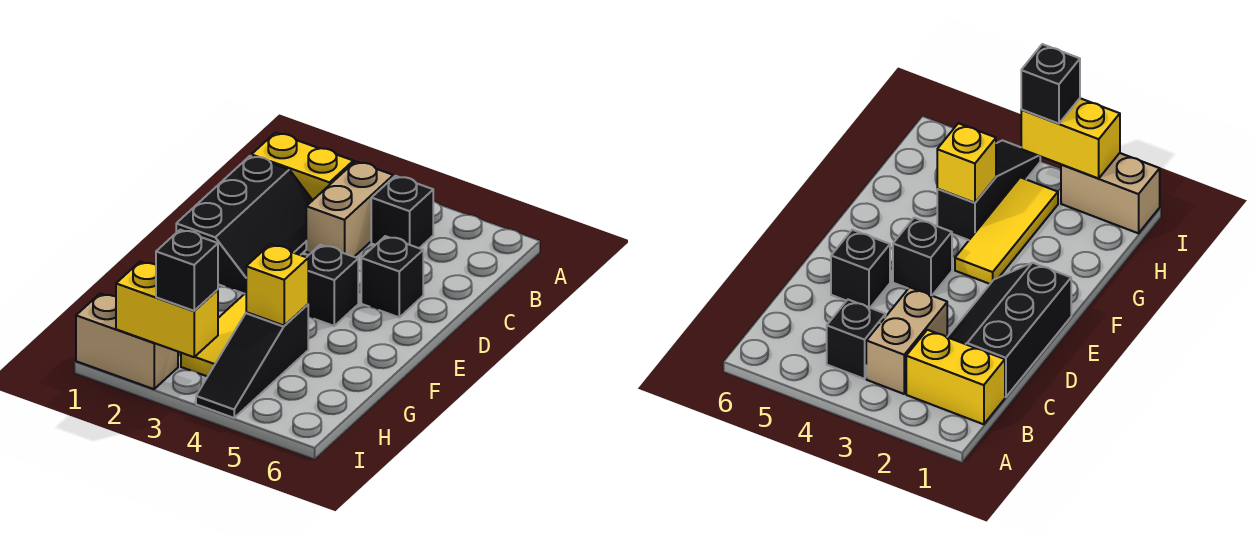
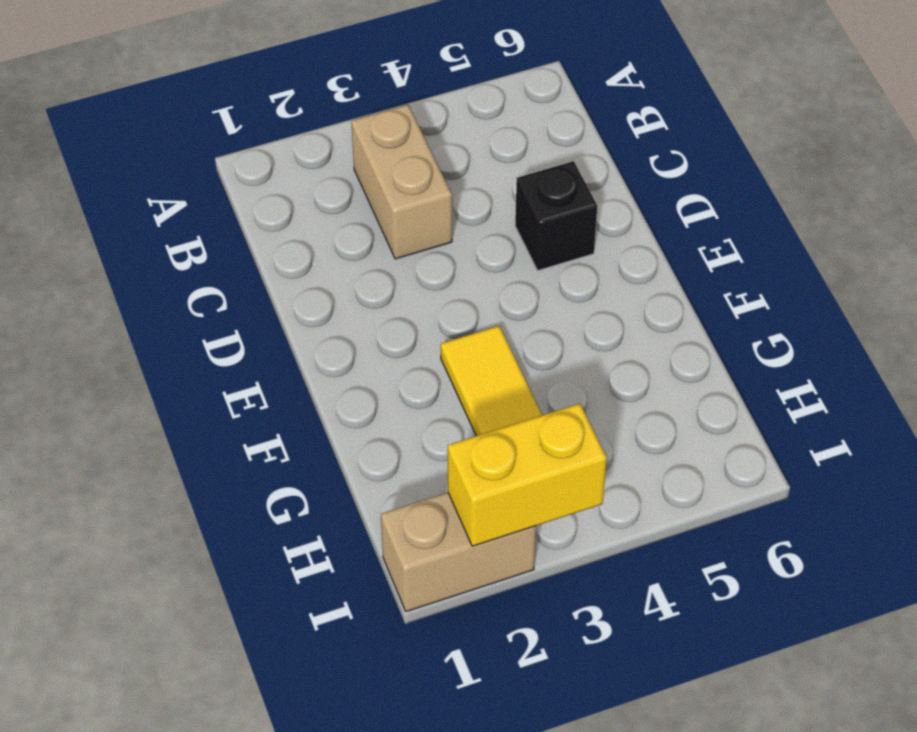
none -> yellow 1x2 brick [251,133,353,200]
none -> black 1x1 brick [371,176,433,248]
none -> black 2x3 slope [176,156,313,294]

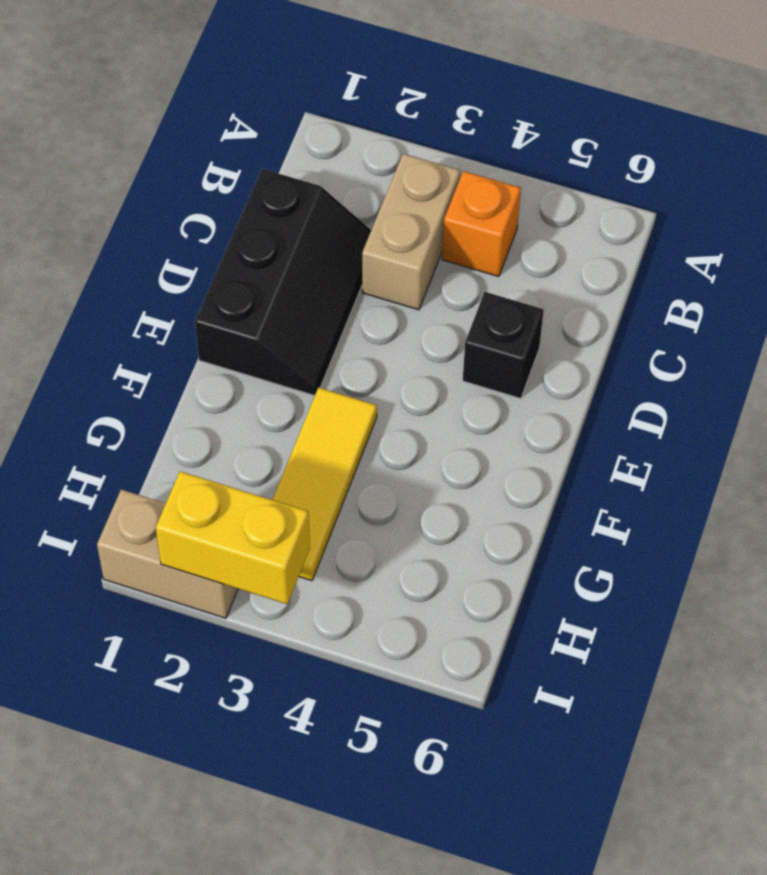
orange 1x1 brick [442,171,521,277] -> black 1x1 brick [371,176,433,248]
none -> yellow 1x2 brick [251,133,353,200]
none -> black 1x1 brick [307,245,358,326]
none -> black 1x3 slope [196,305,308,418]

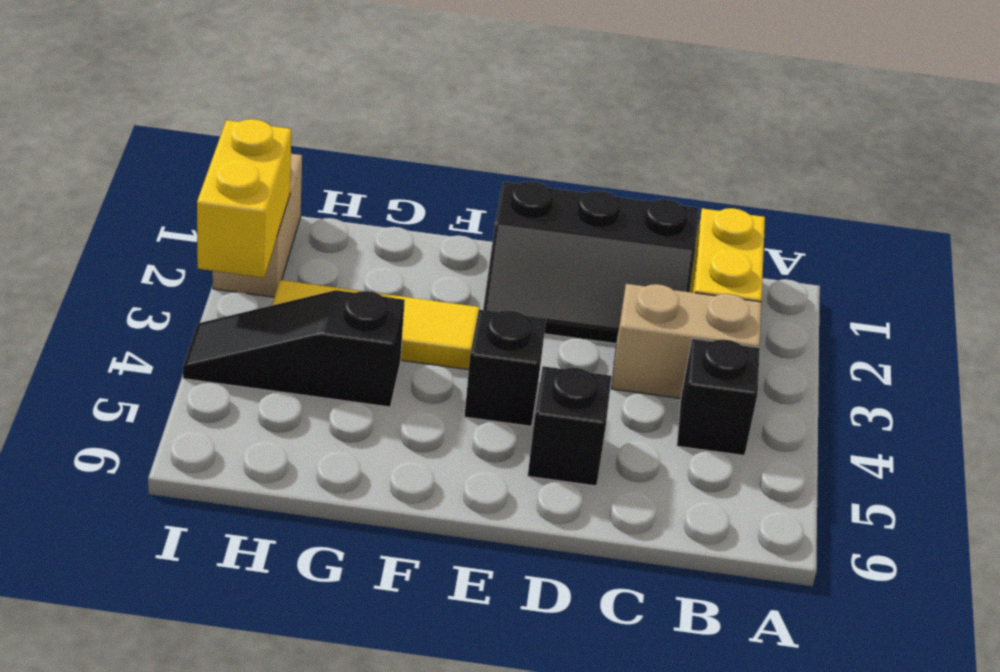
none -> yellow 1x1 brick [246,244,308,326]
none -> black 1x1 brick [156,230,218,311]

